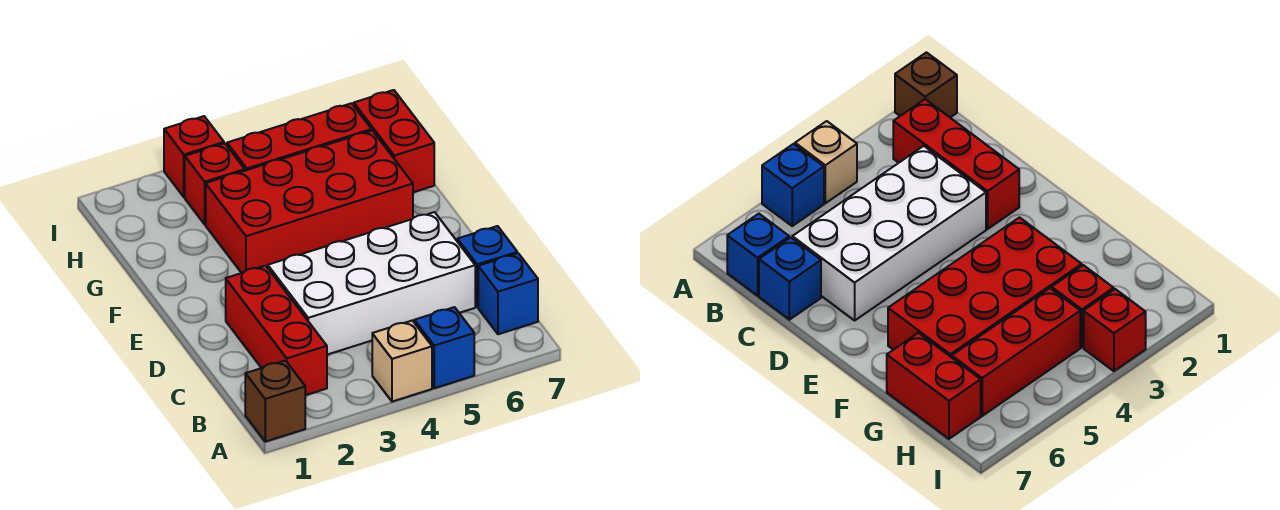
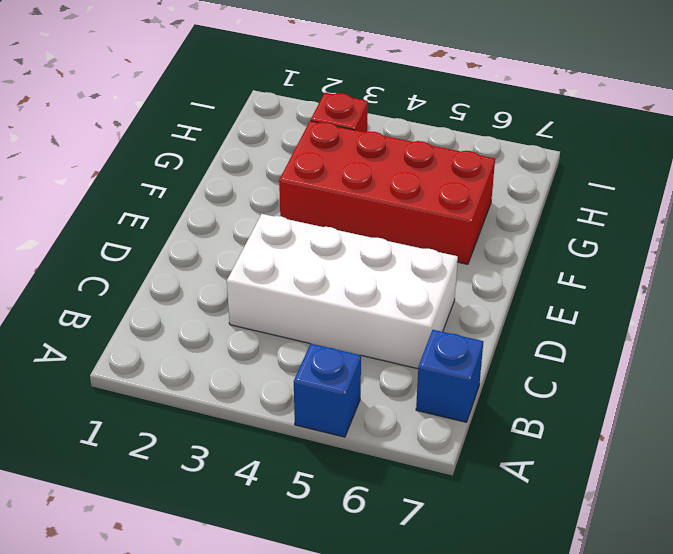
none -> brown 1x1 brick [245,361,305,442]
none -> tan 1x1 brick [372,321,432,402]
none -> red 1x3 brick [226,266,327,395]

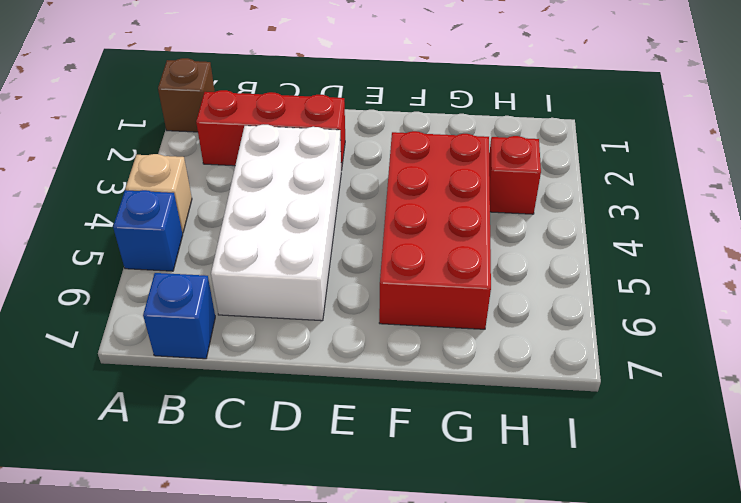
none -> blue 1x1 brick [457,226,517,307]
none -> red 1x2 brick [354,90,434,192]
none -> red 1x3 brick [227,103,372,171]

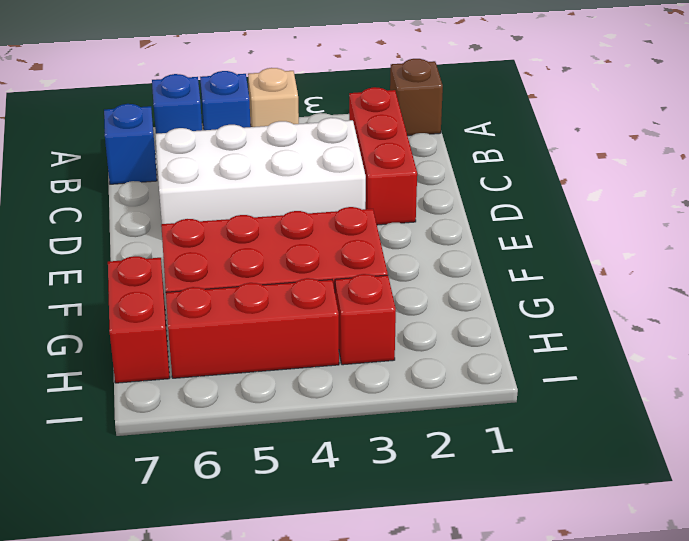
blue 1x1 brick [152,74,202,134] -> blue 1x1 brick moved to [457,226,517,307]
none -> red 1x1 brick [164,116,224,197]

